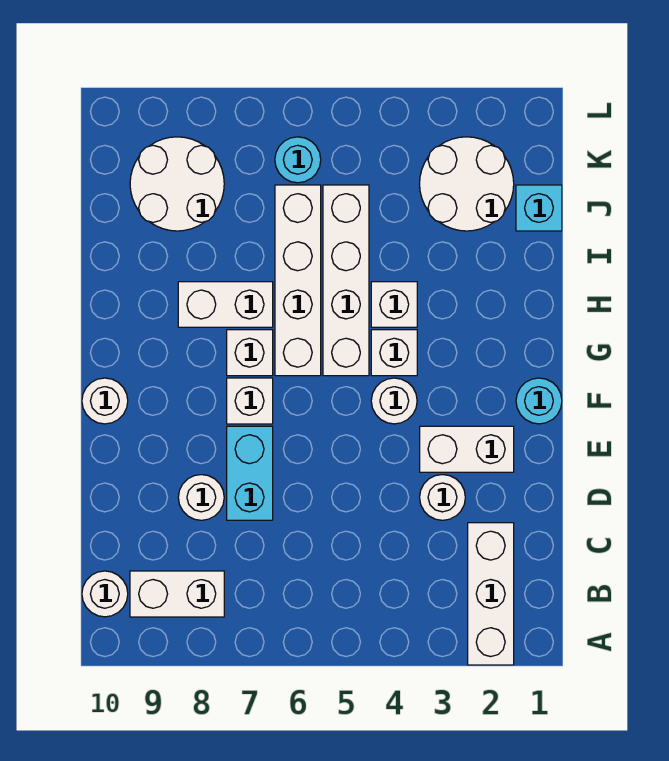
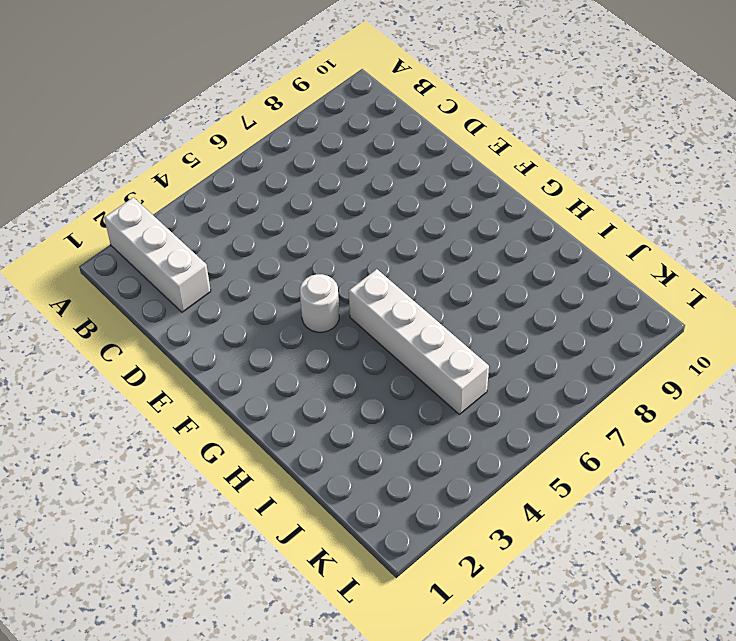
none -> white 1x2 brick [130,571,224,617]
none -> white 1x1 round brick [82,571,128,617]
none -> white 1x1 round brick [420,475,465,520]

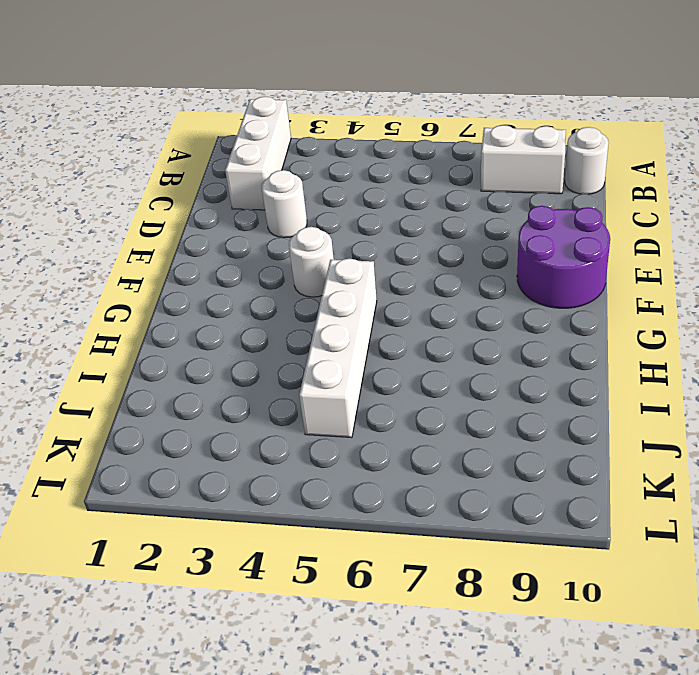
purple 2x2 round brick [517,206,610,308] -> white 1x1 round brick [82,378,128,424]
none -> cyan 1x2 brick [227,426,273,520]
none -> white 1x1 round brick [178,475,224,520]
none -> white 1x2 brick [420,426,514,472]

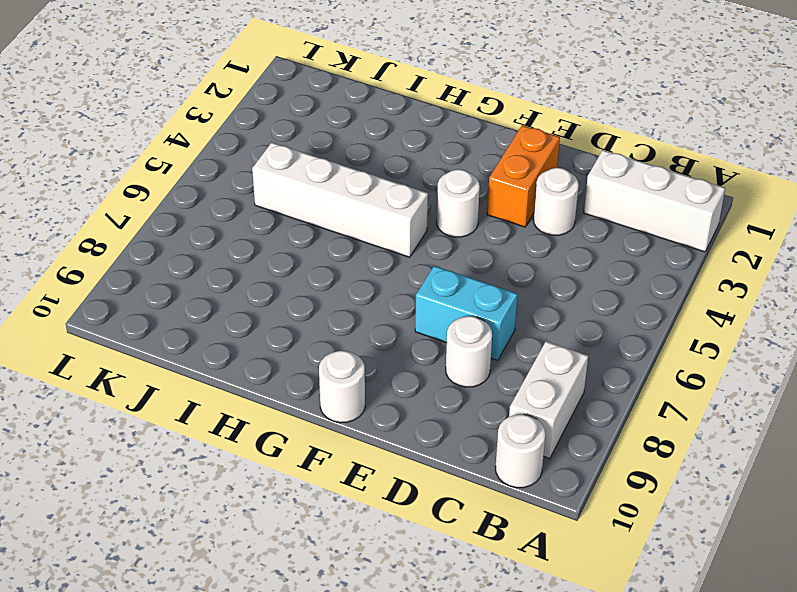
orange 1x2 brick [487,125,560,227] -> white 1x2 brick [420,426,514,472]
none -> cyan 1x1 round brick [516,378,562,424]
none -> white 1x1 brick [227,378,273,424]
none -> white 1x1 brick [371,330,417,376]

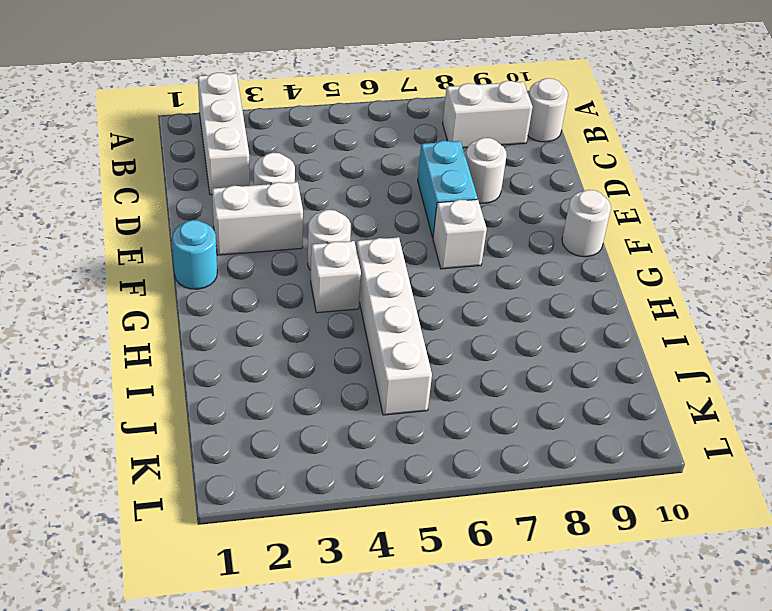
none -> white 1x4 brick [275,185,321,376]
none -> white 1x1 brick [227,330,273,376]
none -> white 1x1 brick [371,282,417,327]

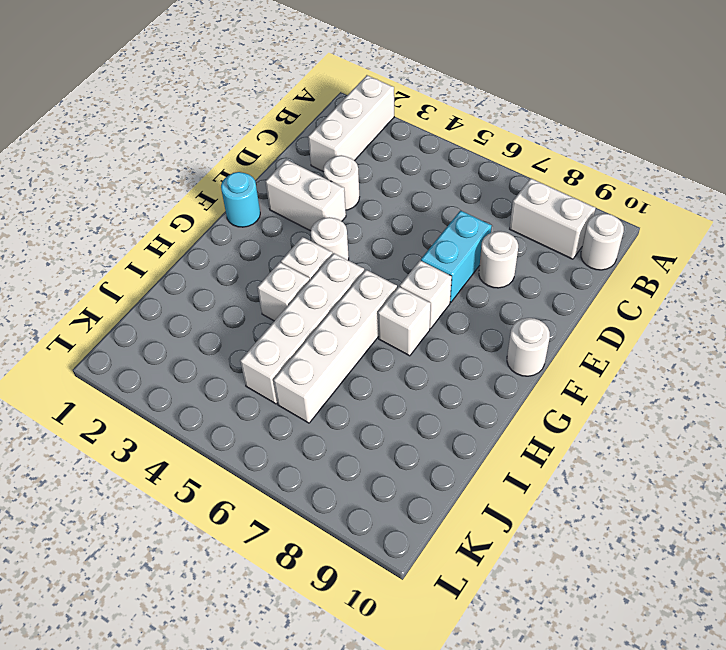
none -> white 1x2 brick [178,282,273,327]
none -> cyan 1x1 brick [516,185,562,231]
none -> white 2x2 round brick [420,137,514,231]

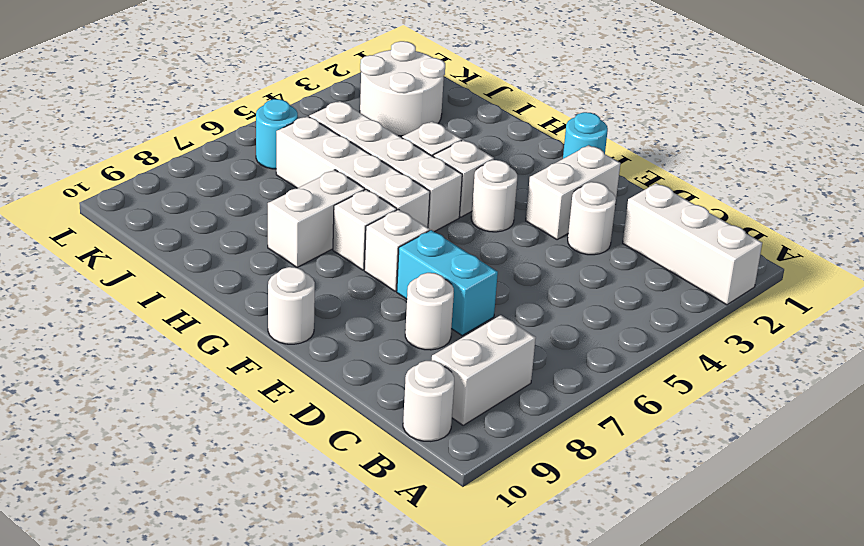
none -> cyan 1x1 brick [516,185,562,231]
none -> white 2x2 round brick [130,137,224,231]

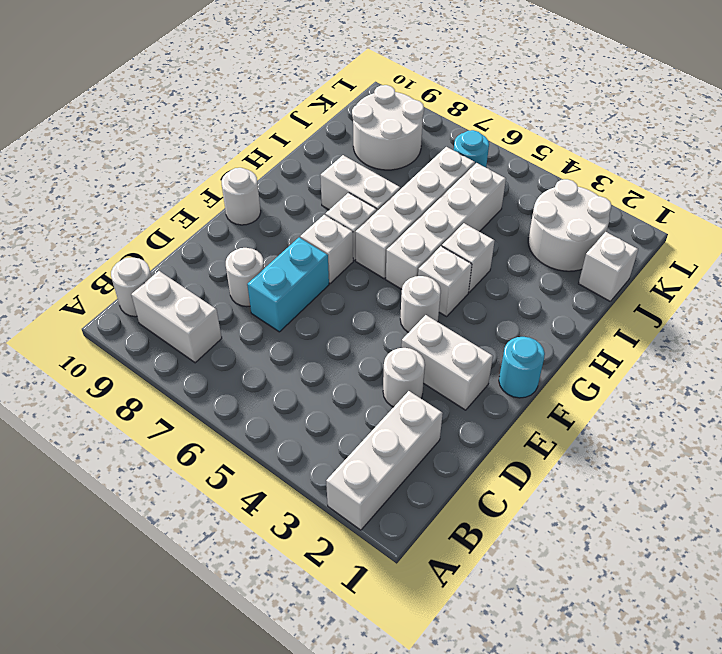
white 1x1 brick [579,232,638,301] -> cyan 1x1 brick [516,185,562,231]

